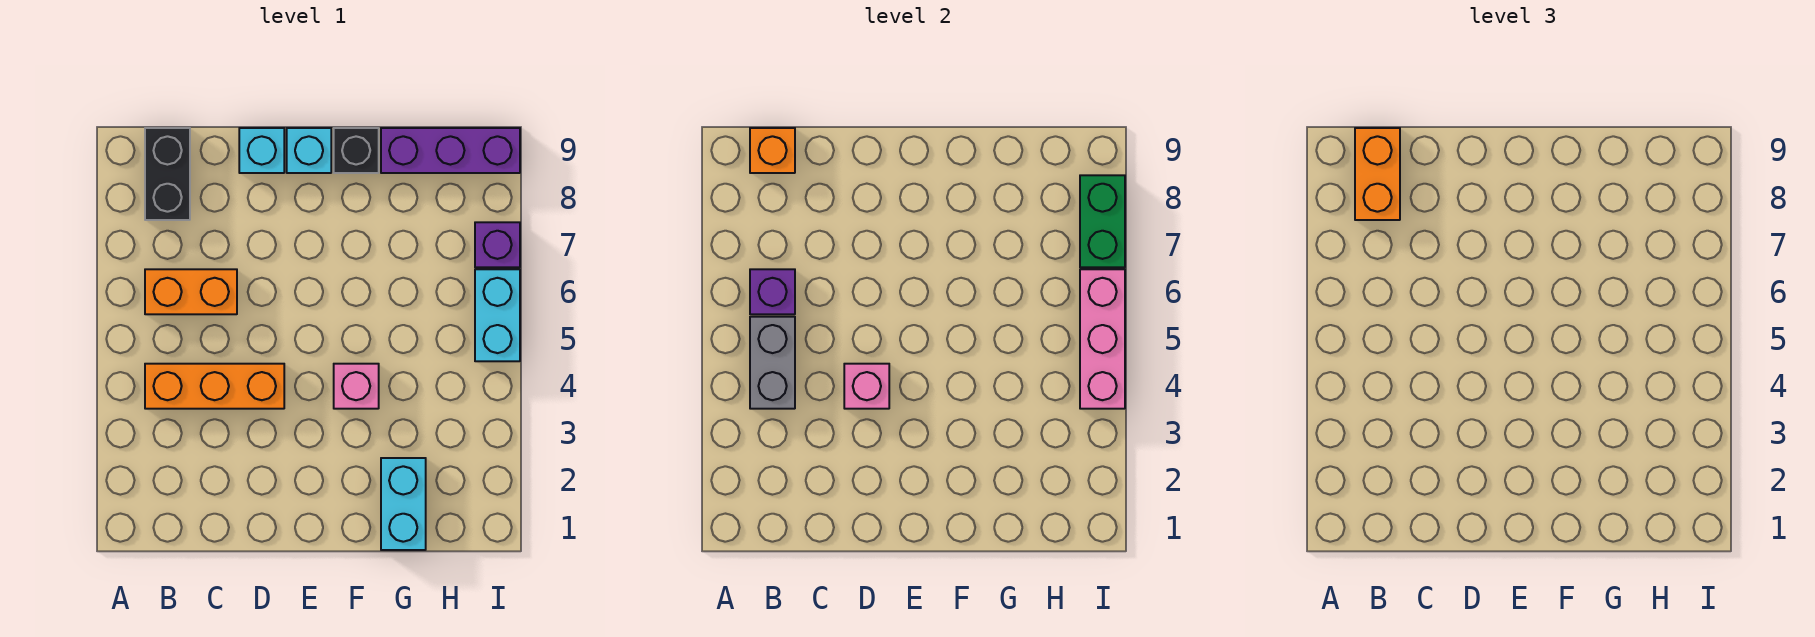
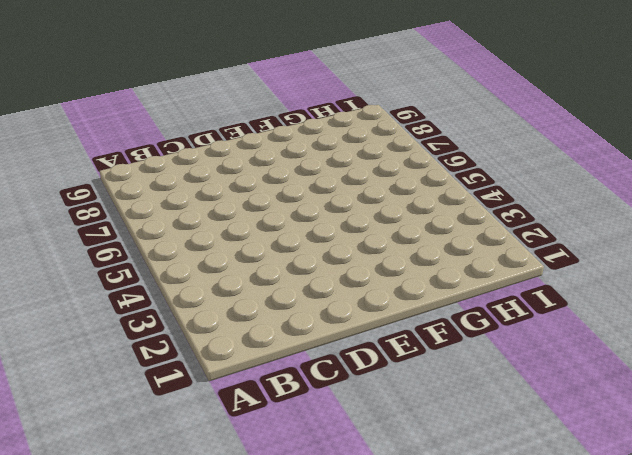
none -> orange 1x3 brick [145,364,284,409]
none -> orange 1x2 brick [145,269,237,314]
none -> black 1x2 brick [145,128,190,220]

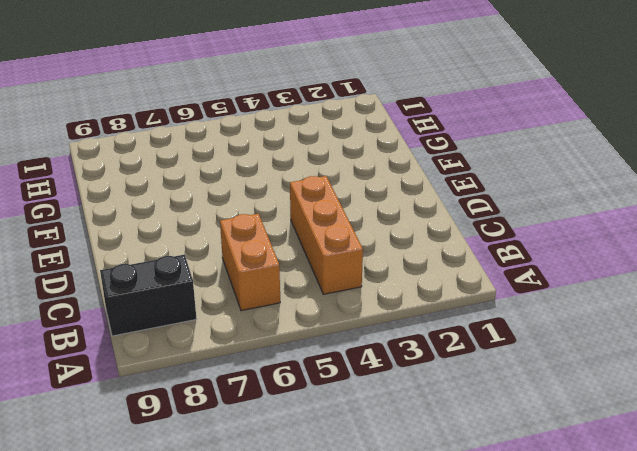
none -> cyan 1x1 brick [239,128,284,173]
none -> cyan 1x1 brick [287,128,331,173]
none -> pink 1x1 brick [334,364,379,409]

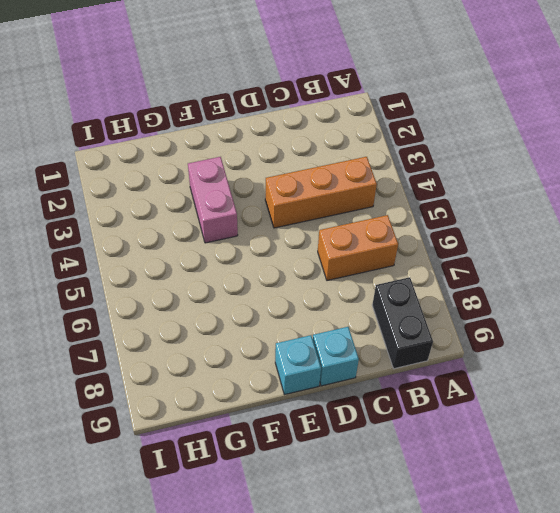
pink 1x2 brick [188,157,238,243] -> pink 1x1 brick [334,364,379,409]
none -> black 1x1 brick [334,128,379,173]
none -> cyan 1x2 brick [381,458,426,550]
none -> purple 1x3 brick [381,128,520,173]

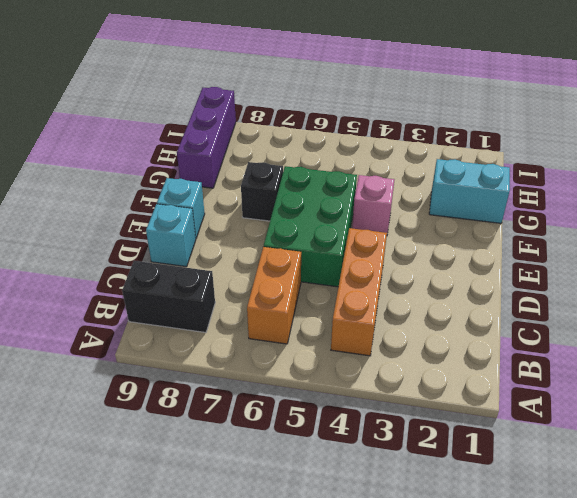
green 2x3 brick [264,166,357,287] -> none
black 1x1 brick [241,162,283,221] -> black 1x1 brick moved to [334,128,379,173]
none -> cyan 1x2 brick [475,269,520,361]
none -> purple 1x1 brick [475,222,520,267]
none -> grey 1x2 brick [750,317,795,409]

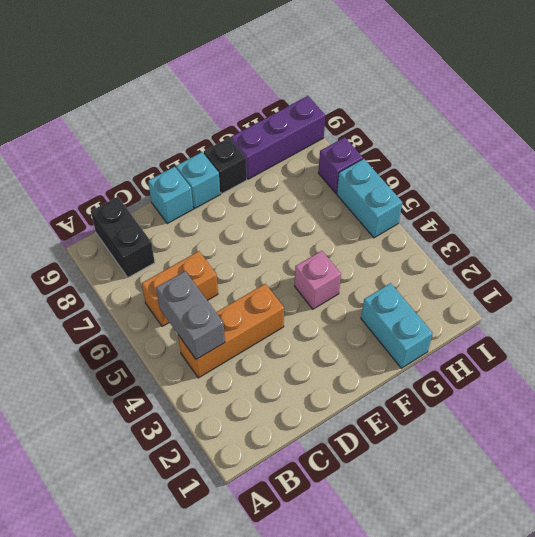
none -> purple 1x1 brick [750,269,795,314]
none -> orange 1x1 brick [750,128,795,173]
none -> pink 1x1 brick [844,364,889,409]

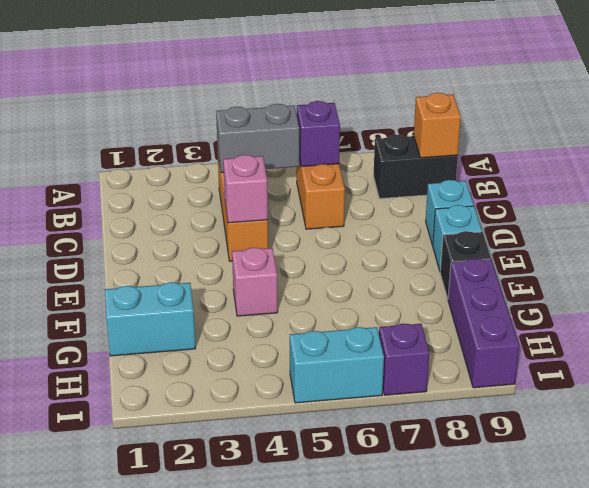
none -> pink 1x3 brick [1080,269,1125,409]
none -> green 1x2 brick [1080,175,1125,267]
none -> orange 1x2 brick [1355,128,1400,220]

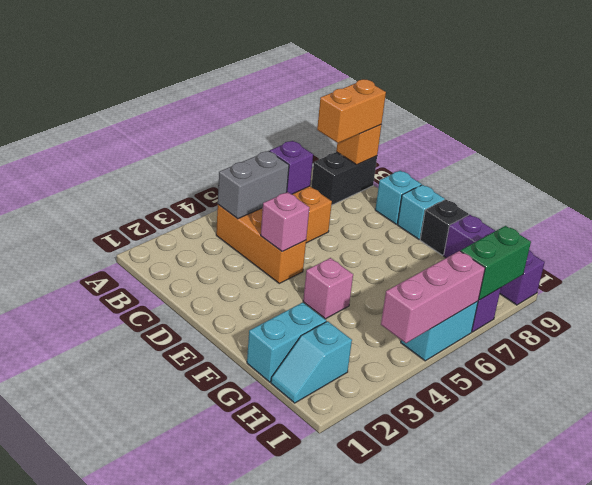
cyan 1x2 slope [271,321,352,403] -> none

